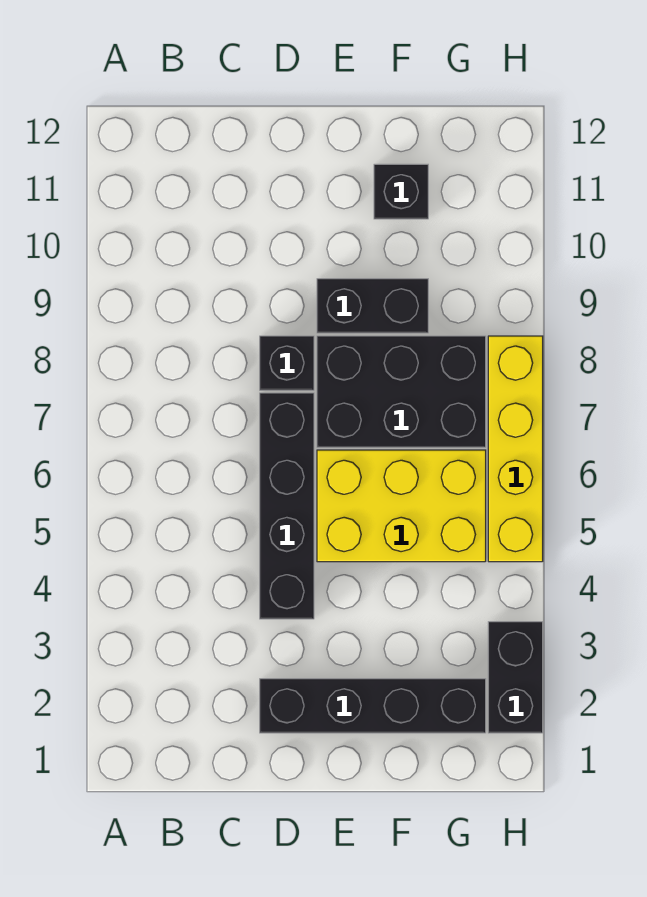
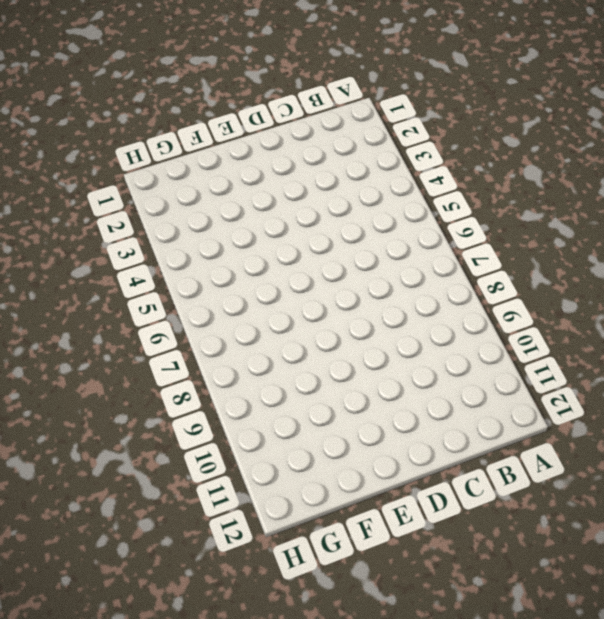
none -> black 1x4 brick [260,679,486,733]
none -> black 1x4 brick [260,393,314,619]

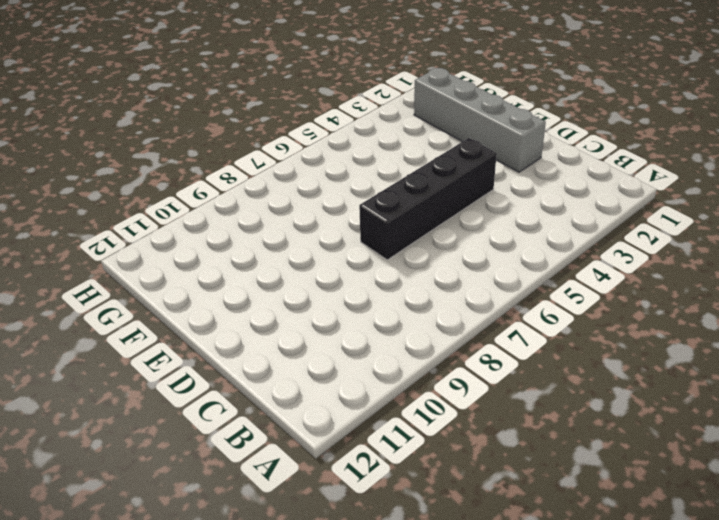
grey 1x4 brick [414,68,546,172] -> black 1x4 brick [260,679,486,733]
none -> black 1x1 brick [260,336,314,390]
none -> yellow 2x3 brick [317,450,486,562]

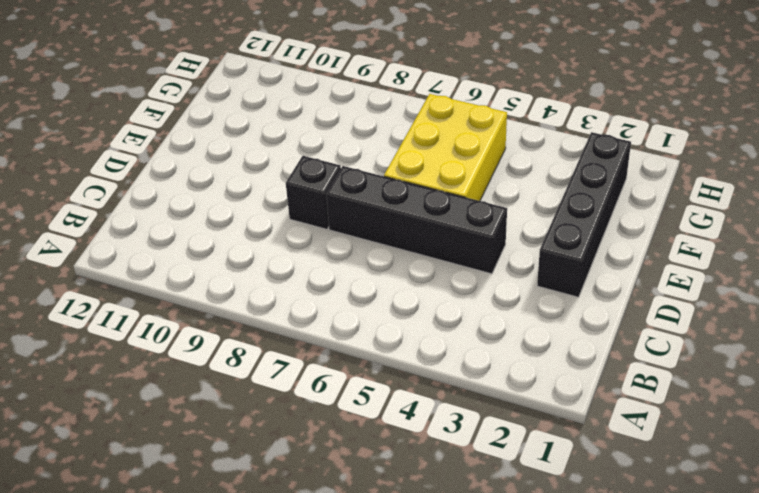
none -> black 2x3 brick [317,336,486,447]
none -> black 1x2 brick [317,279,428,333]

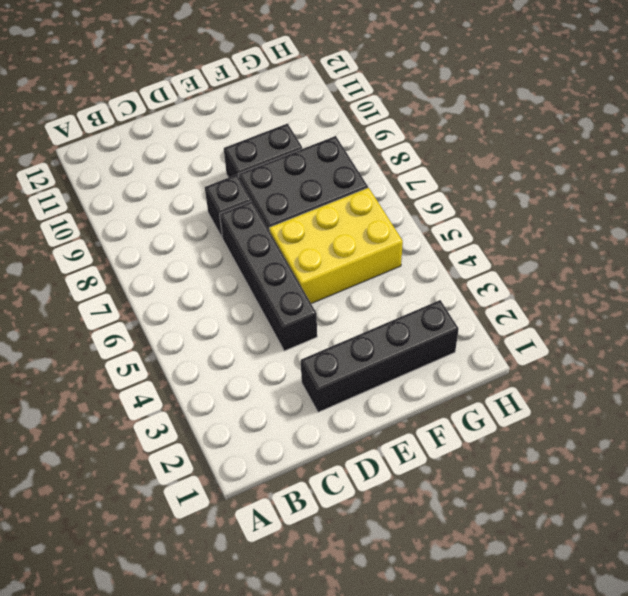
none -> black 1x1 brick [374,164,428,219]
none -> black 1x2 brick [488,622,543,733]

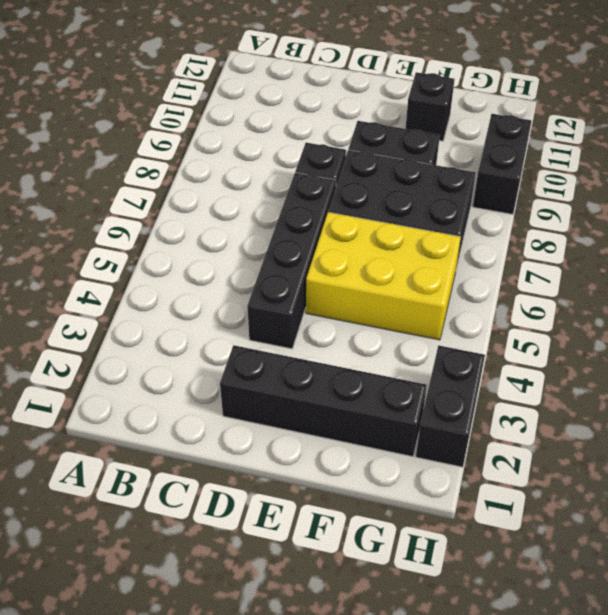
black 1x2 brick [473,114,532,214] -> none
none -> yellow 1x4 brick [488,336,543,562]

